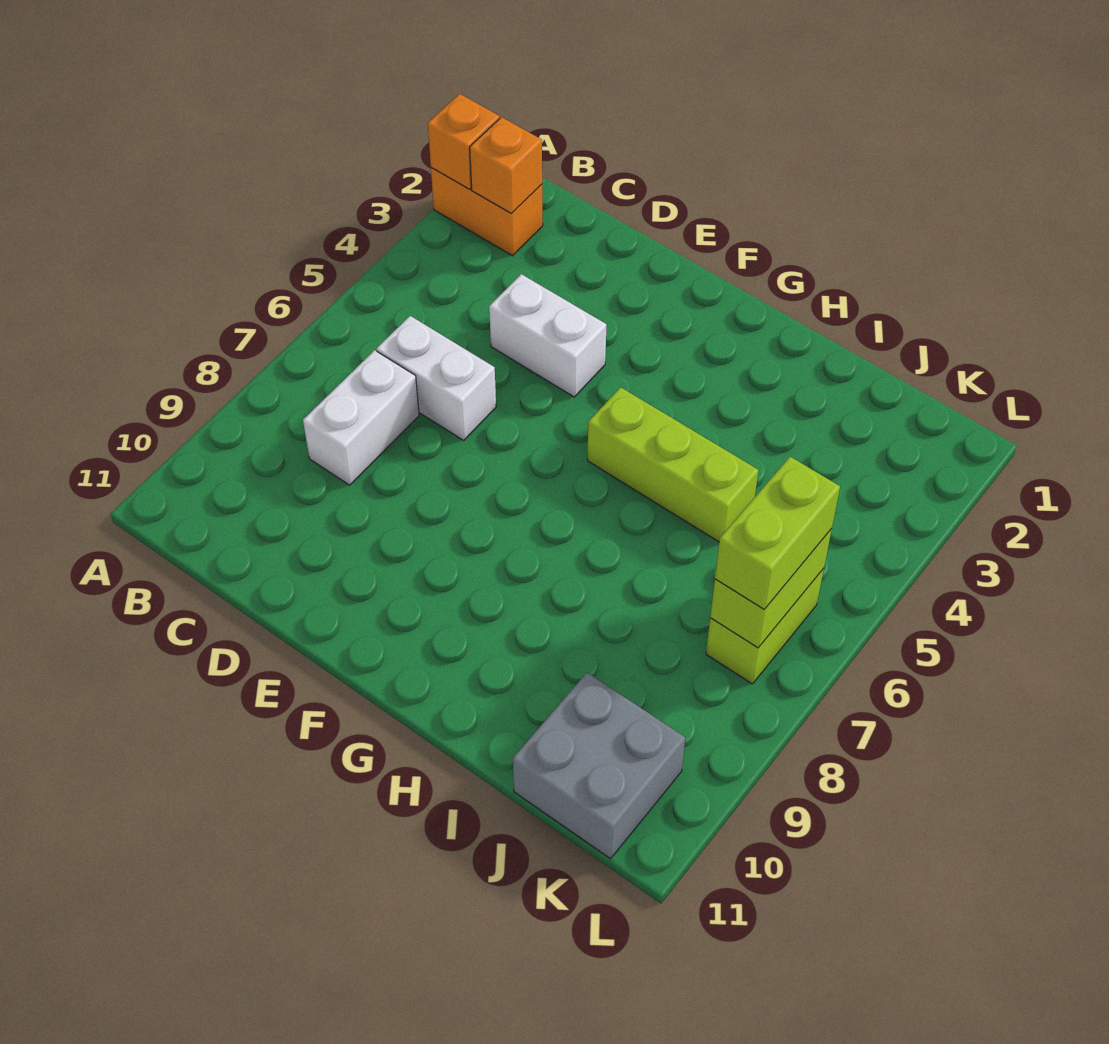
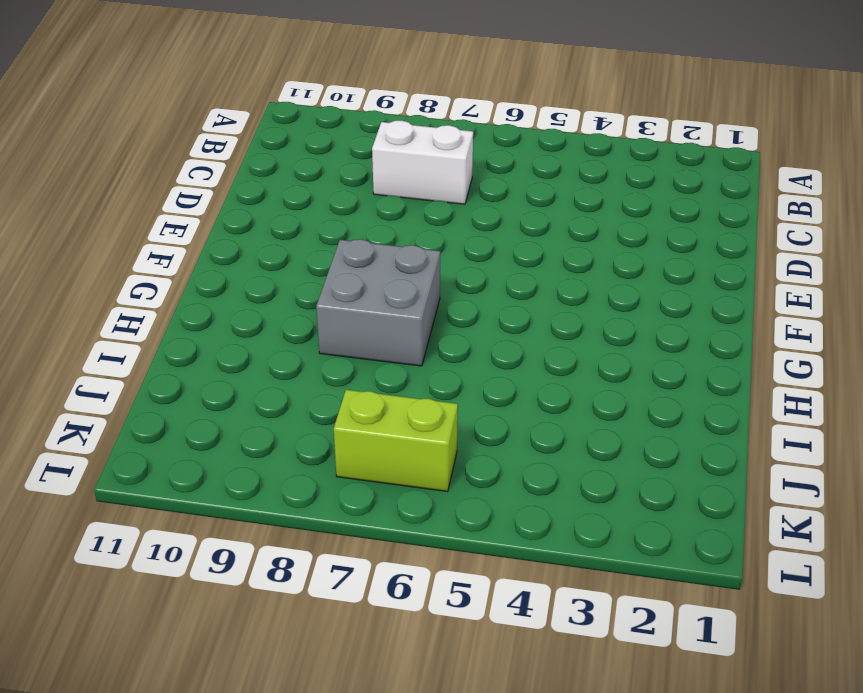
grey 2x2 brick [316,239,440,366] -> grey 2x2 brick moved to [513,673,685,859]
none -> orange 1x2 brick [431,168,543,256]
none -> white 1x2 brick [376,316,496,440]

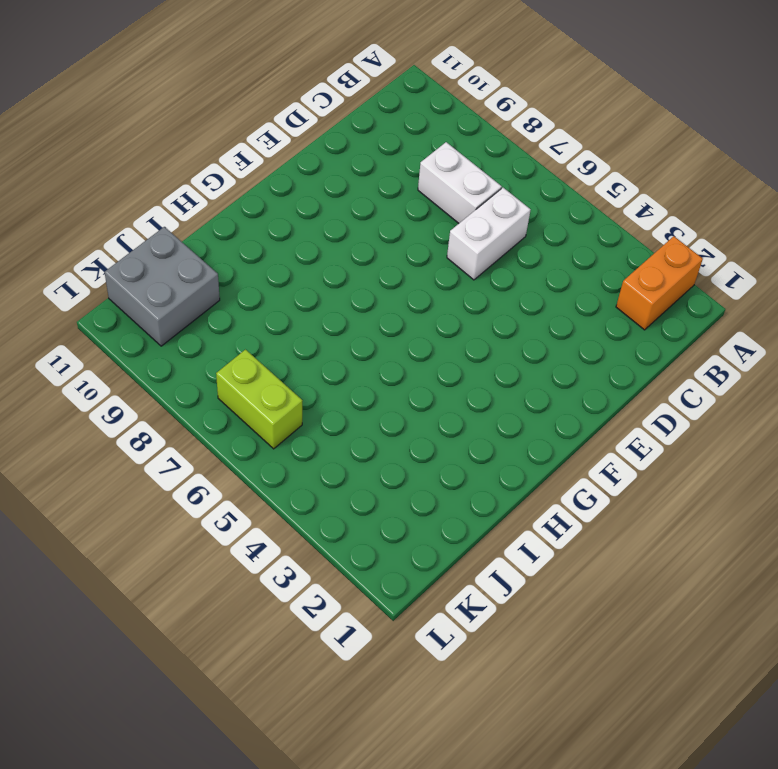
none -> white 1x2 brick [489,274,607,397]
none -> lime 1x3 brick [587,387,758,542]

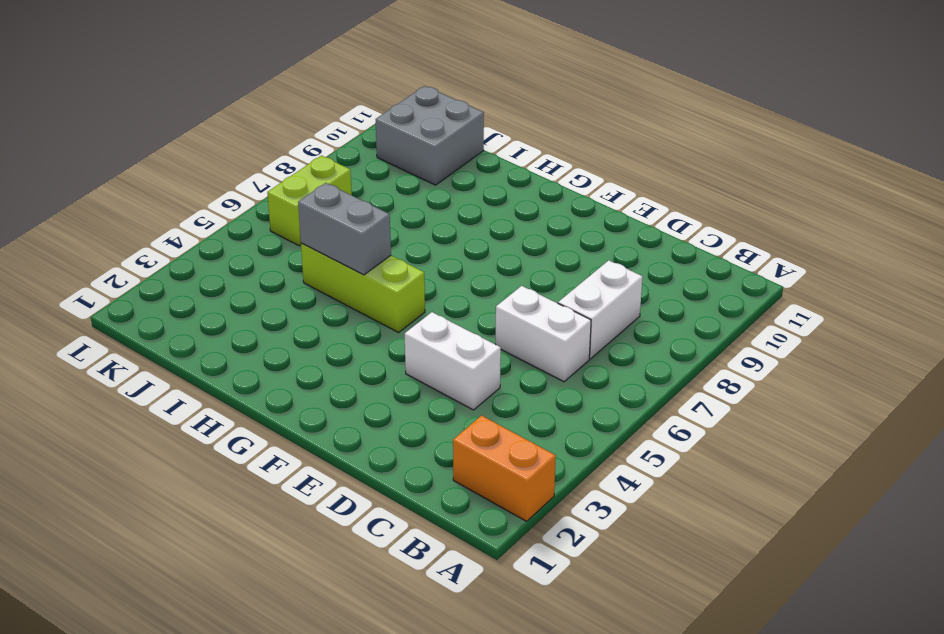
grey 1x2 brick [298,183,391,275] -> none
none -> orange 1x1 brick [428,94,500,190]
none -> orange 1x1 brick [470,117,542,214]

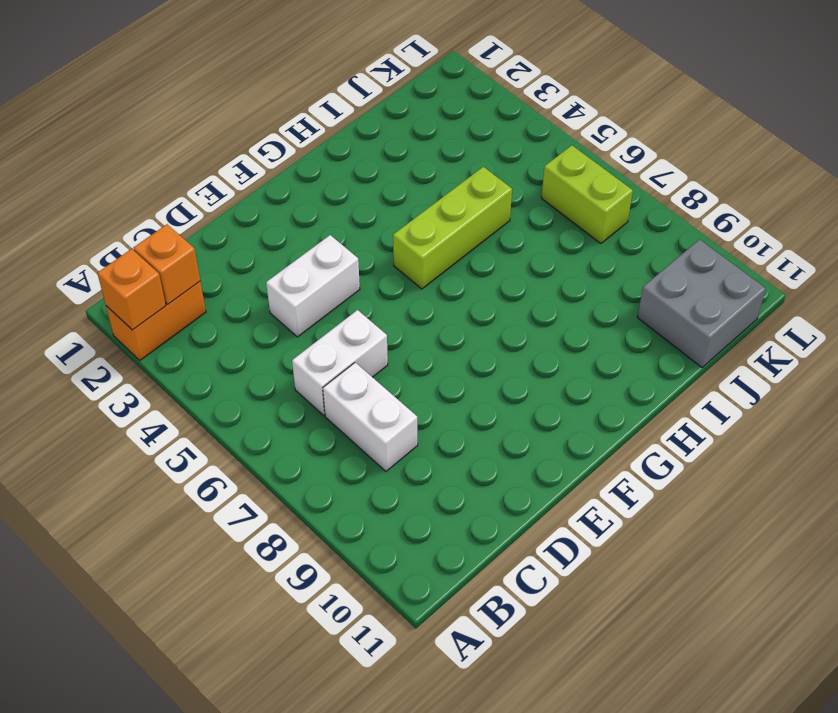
none -> lime 1x2 brick [710,529,832,648]
none -> lime 1x2 brick [715,457,840,609]

